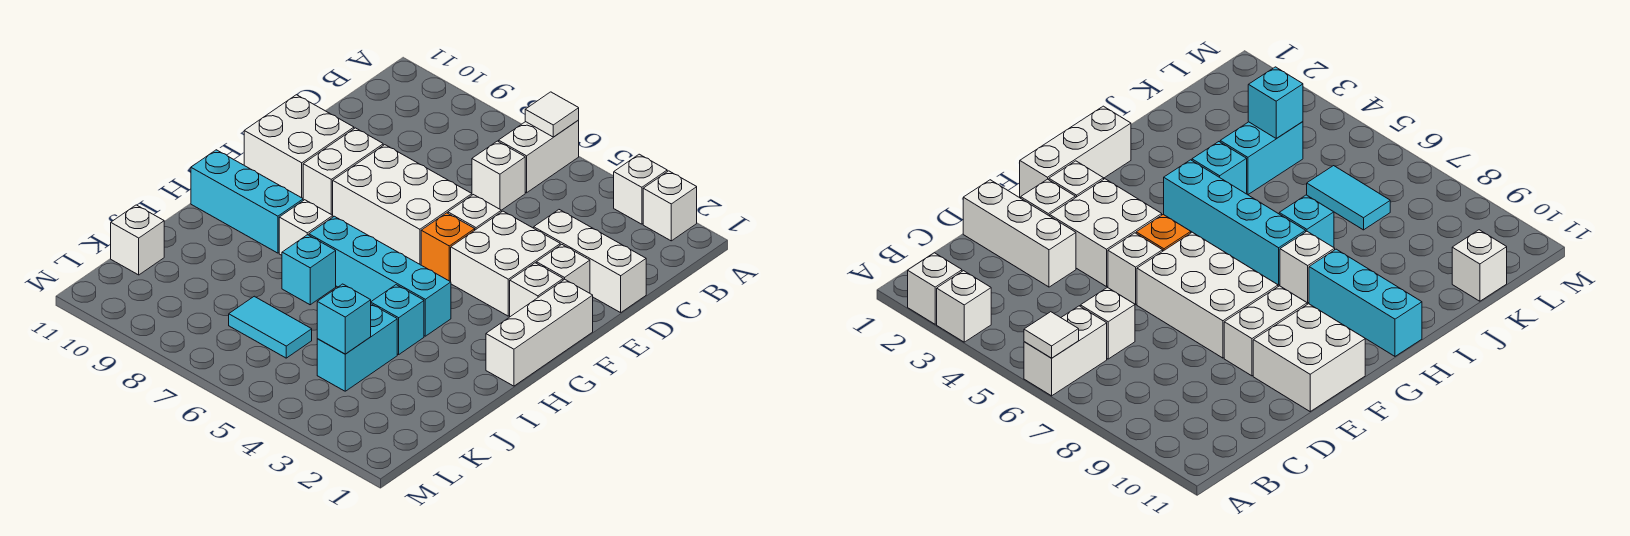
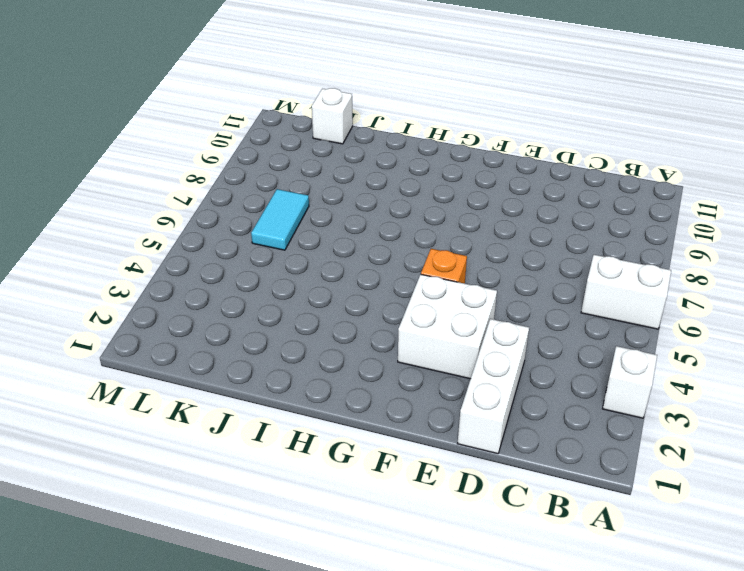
none -> white 1x1 brick [643,171,697,241]
none -> white 1x1 brick [472,141,525,210]
none -> white 1x1 brick [536,245,590,293]

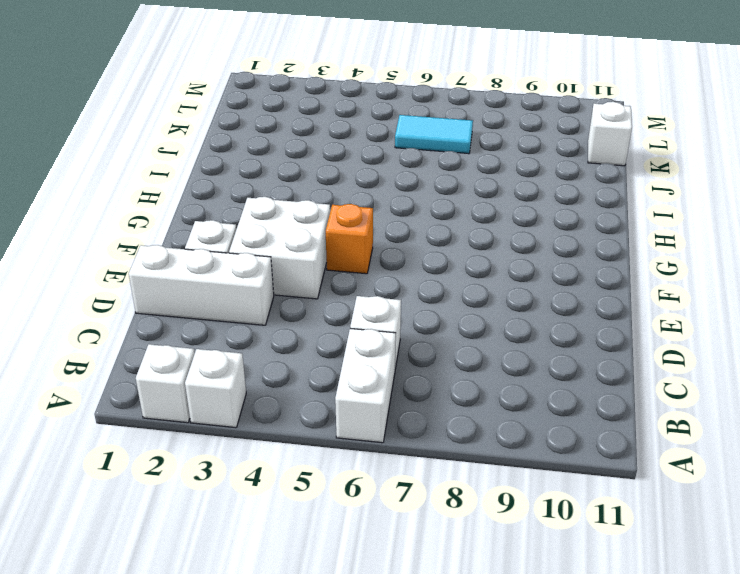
none -> white 1x1 brick [448,195,501,230]
none -> white 2x3 brick [333,145,472,265]
none -> white 1x2 brick [303,128,383,215]

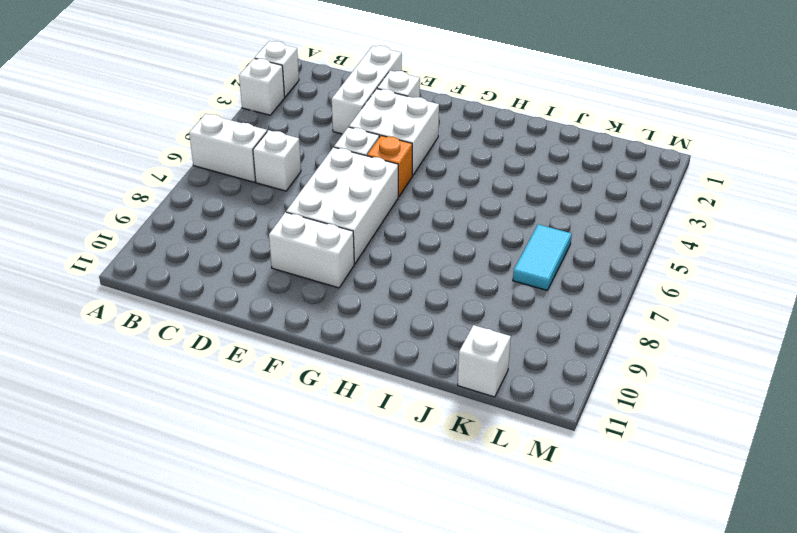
none -> white 2x2 brick [244,95,354,198]
none -> white 1x3 brick [486,279,593,386]
none -> white 1x1 brick [510,263,563,317]

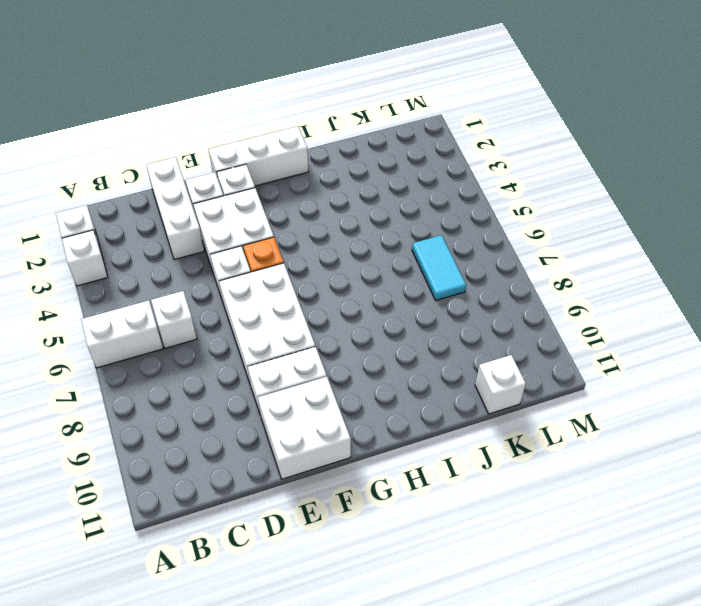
none -> cyan 1x4 brick [309,216,451,336]
none -> white 1x1 brick [279,200,333,255]
none -> cyan 1x3 brick [191,150,303,253]

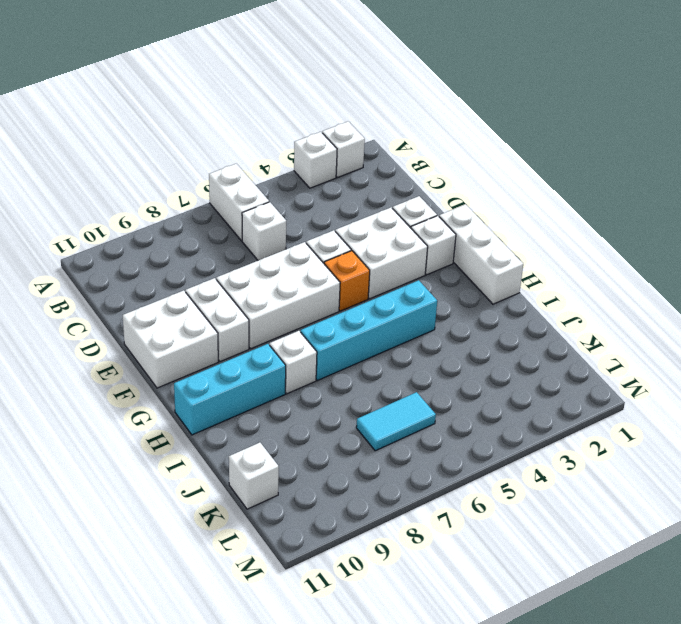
none -> white 1x3 brick [534,210,646,313]
none -> cyan 1x1 brick [371,285,424,355]
none -> cyan 1x1 brick [282,235,336,305]

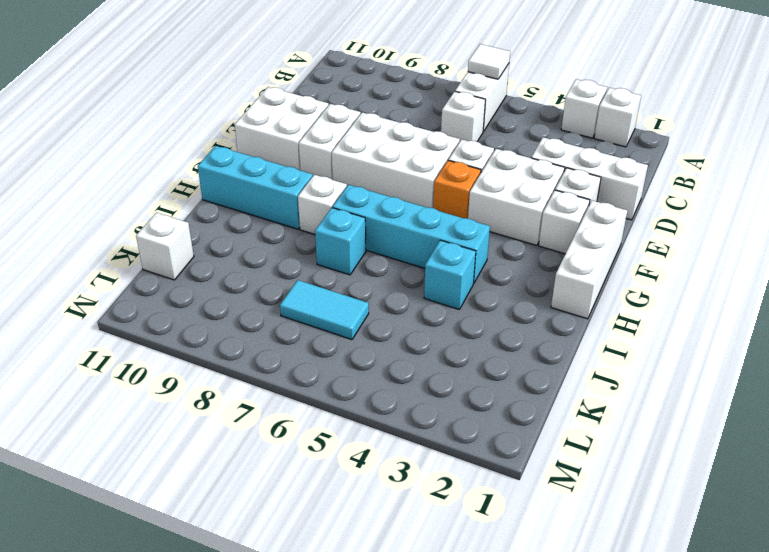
none -> cyan 1x2 brick [317,304,397,391]
none -> cyan 1x1 brick [317,284,371,354]

